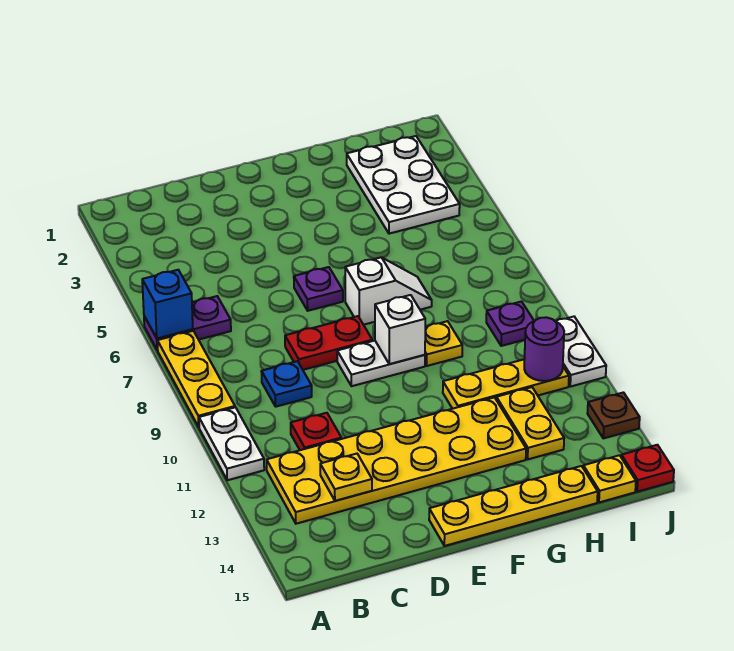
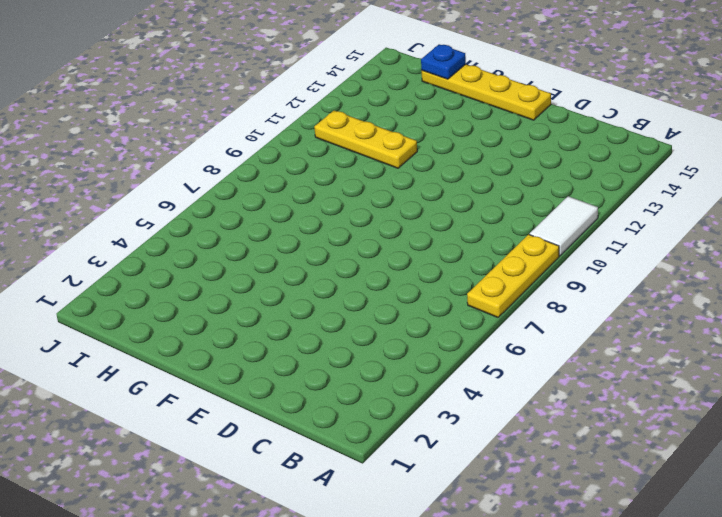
white 1x2 tile [530,196,598,256] -> white 1x2 plate [199,407,264,480]
blue 1x1 plate [421,44,466,79] -> blue 1x1 plate moved to [261,361,312,407]
none -> purple 1x2 plate [144,296,231,350]
none -> yellow 2x6 plate [267,397,526,524]
none -> red 1x1 plate [291,413,341,450]

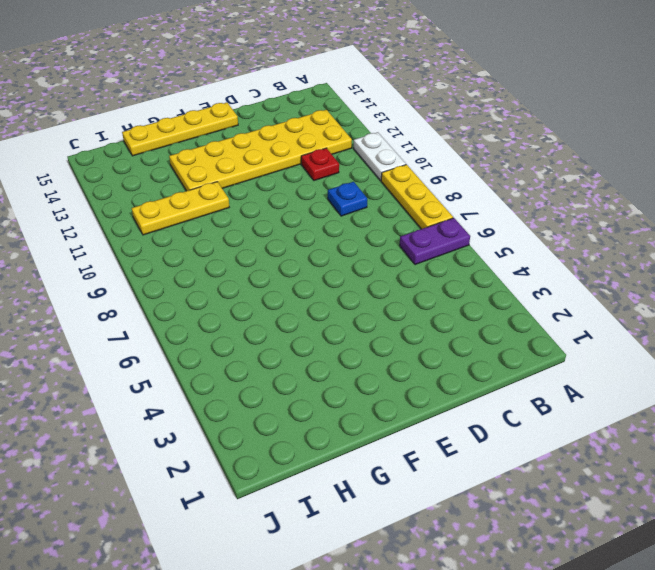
none -> red 1x2 plate [285,316,372,370]
none -> purple 1x1 plate [294,267,343,311]
none -> white 1x2 plate [337,341,425,386]

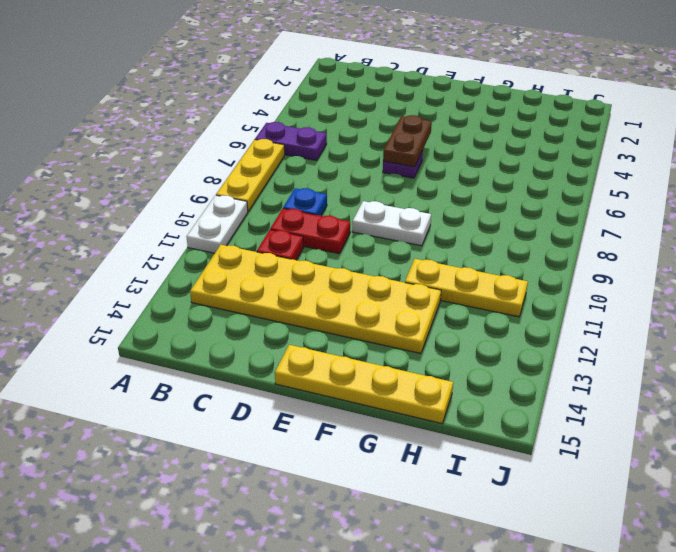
red 1x2 plate [270,209,350,254] -> red 1x2 plate moved to [285,316,372,370]
brown 1x2 plate [383,115,432,167] -> none
none -> white 1x2 slope [345,257,432,325]
none -> yellow 1x1 plate [425,321,462,366]
none -> white 2x3 plate [347,136,460,234]

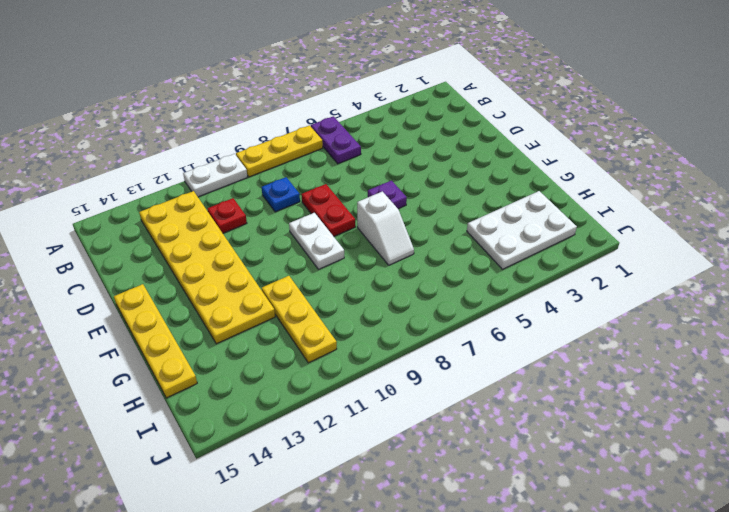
none -> yellow 1x1 plate [425,321,462,366]
none -> yellow 1x2 plate [496,387,564,459]
none -> purple 1x1 plate [486,302,534,346]

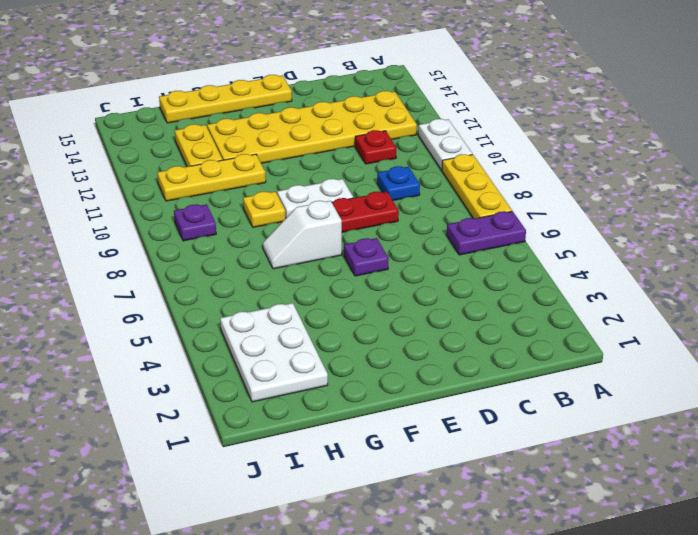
none -> yellow 1x1 plate [583,455,636,502]
none -> white 1x2 plate [556,317,606,387]
none -> brown 1x1 plate [587,392,640,438]

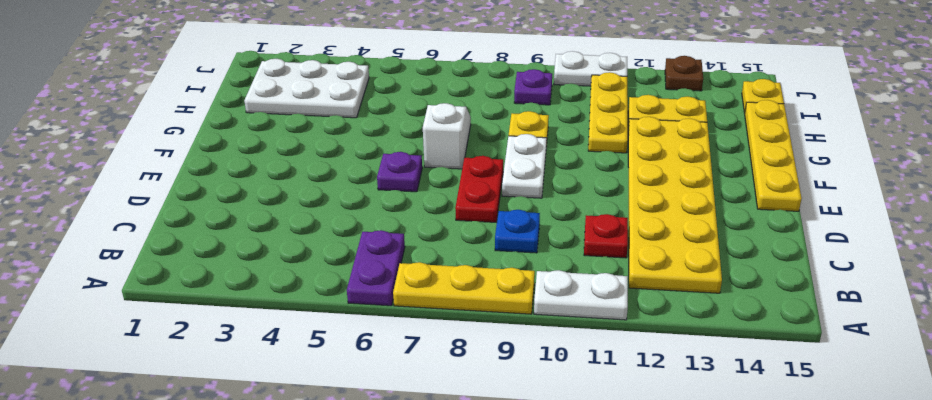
none -> red 1x1 plate [621,445,674,492]
none -> blue 1x1 brick [142,270,193,338]
none -> yellow 1x1 plate [320,454,372,501]

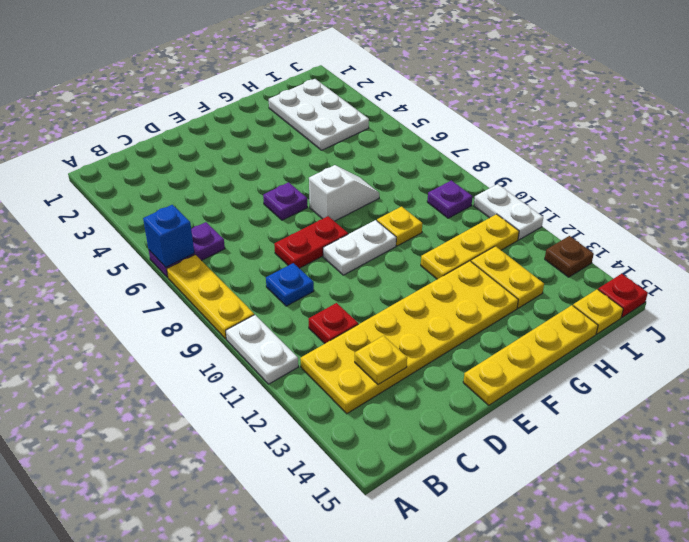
none -> white 1x1 brick [375,295,425,364]
none -> purple 1x1 round brick [524,317,564,381]

